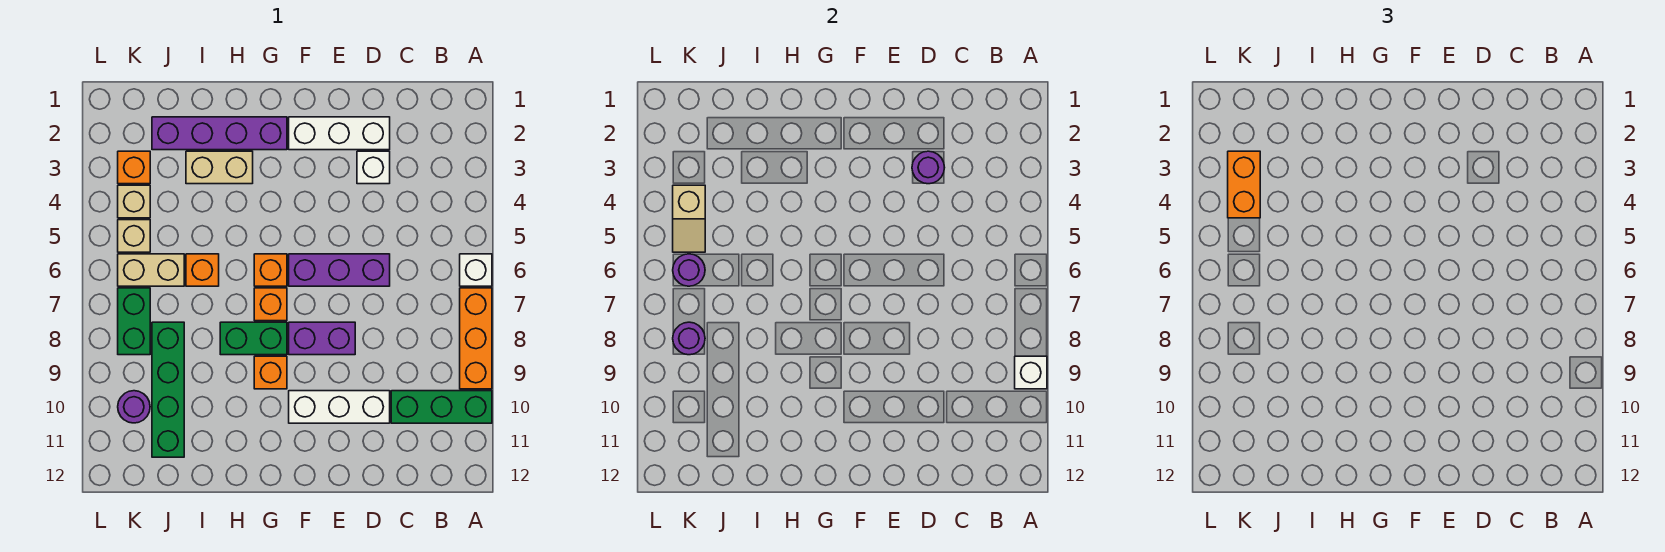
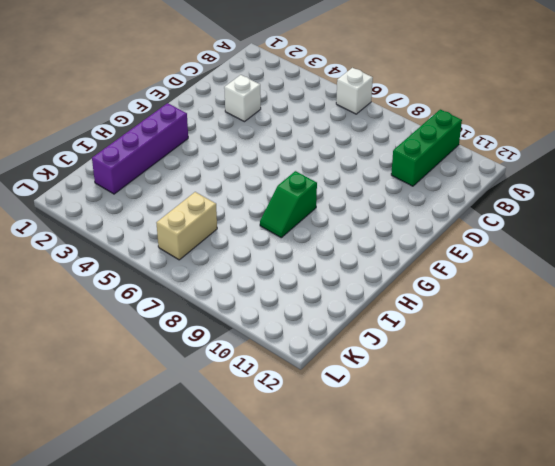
green 1x2 slope [260,171,317,238] -> green 1x2 brick [220,322,287,355]
none -> orange 1x3 brick [460,288,492,389]
none -> white 1x3 brick [289,117,390,150]
none -> purple 1x3 brick [289,254,390,286]

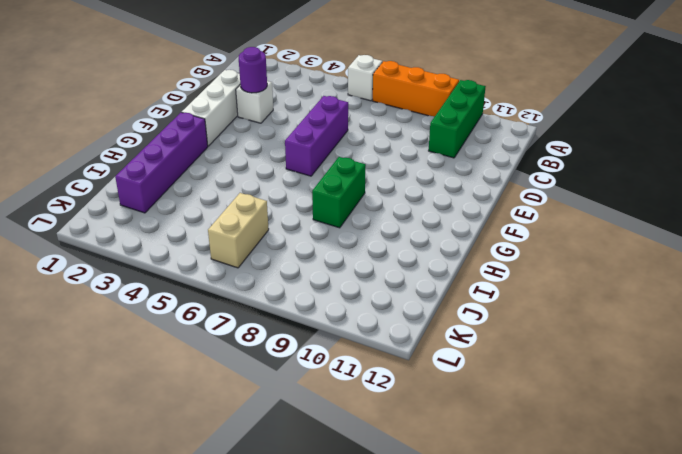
none -> white 1x3 brick [289,391,390,423]
none -> purple 1x2 brick [289,322,355,355]
none -> orange 1x1 brick [254,254,287,286]

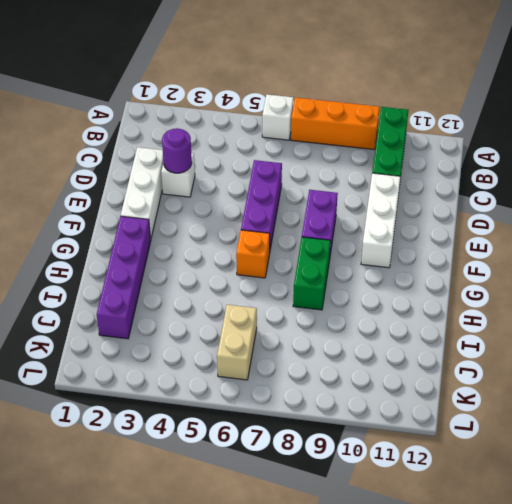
none -> orange 1x1 brick [254,288,287,321]
none -> orange 1x1 brick [254,356,287,389]
none -> tan 1x2 brick [186,151,253,184]

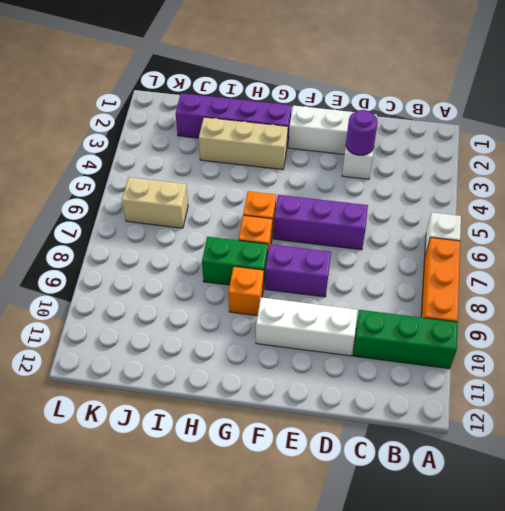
tan 1x3 brick [199,117,288,170] -> tan 1x2 brick [186,151,253,184]
none -> orange 1x1 brick [186,254,219,286]
none -> green 1x4 brick [152,322,184,457]
none -> orange 1x1 brick [118,151,150,184]

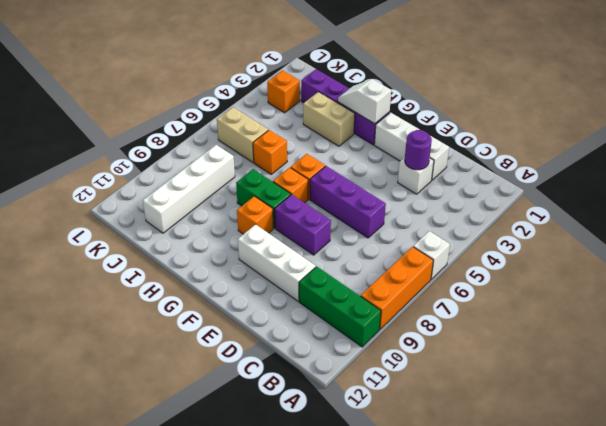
white 1x2 slope [338,79,391,124] -> none
white 1x4 brick [143,145,235,233] -> green 1x4 brick [152,322,184,457]
none -> tan 1x1 brick [118,185,150,218]
none -> tan 1x1 brick [118,220,150,252]
none -> green 1x2 brick [118,288,150,355]

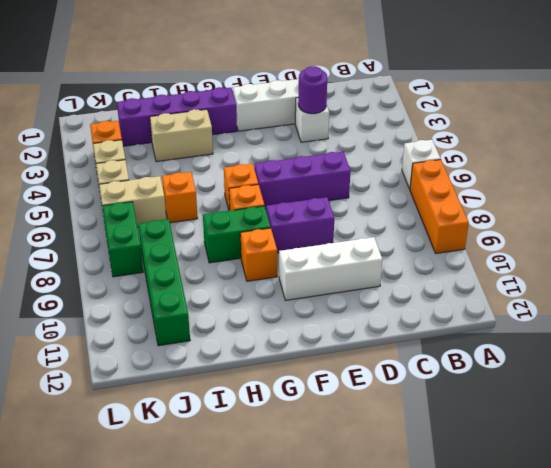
none -> green 1x3 brick [391,391,492,423]
none -> purple 1x1 round brick [118,391,150,423]
none -> white 1x1 brick [1015,356,1047,389]

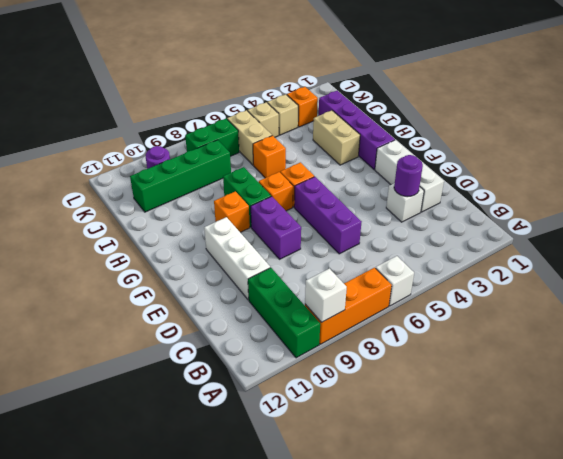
none -> tan 1x2 slope [673,185,705,252]
none -> purple 1x1 round brick [673,254,705,286]
none -> purple 1x1 round brick [673,322,705,355]

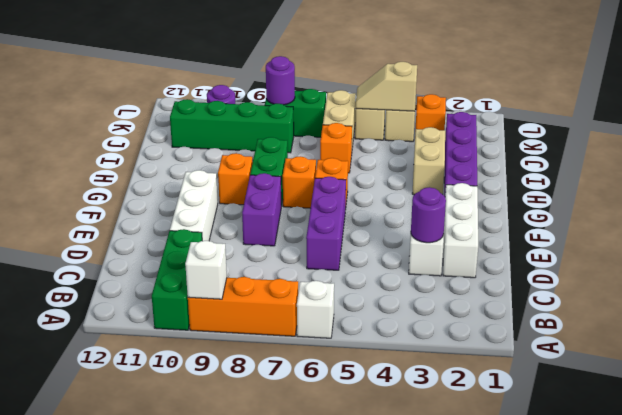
none -> purple 1x1 round brick [673,254,705,286]
none -> orange 1x2 brick [1228,151,1260,218]

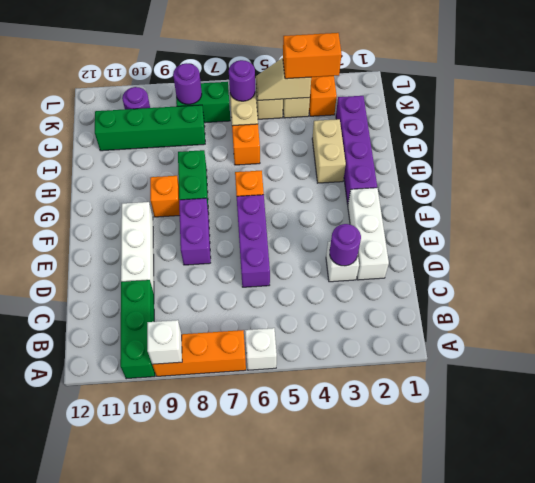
none -> orange 1x1 brick [254,288,287,321]

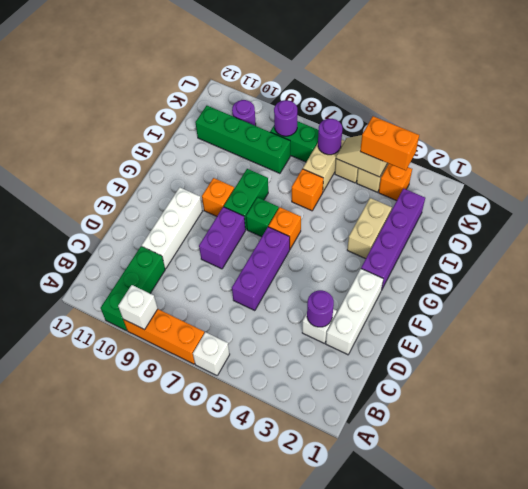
green 1x1 brick [246,197,279,237] -> orange 1x1 brick [254,288,287,321]

